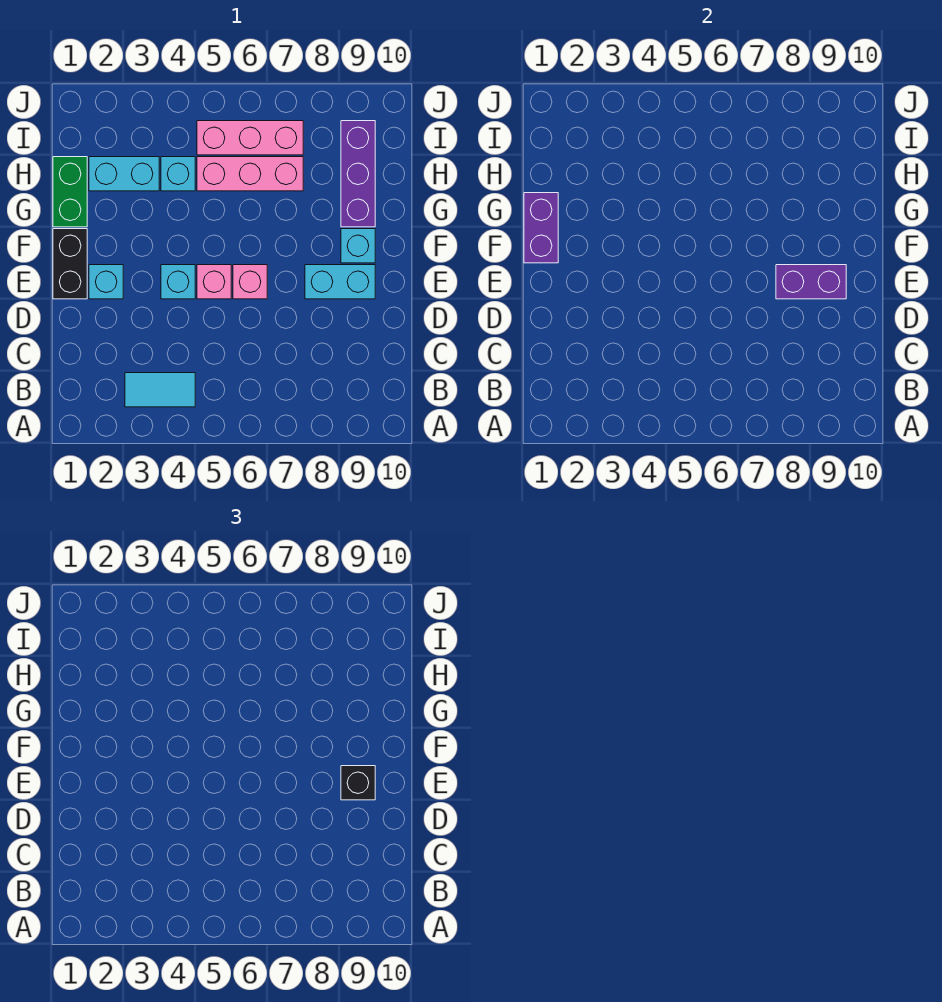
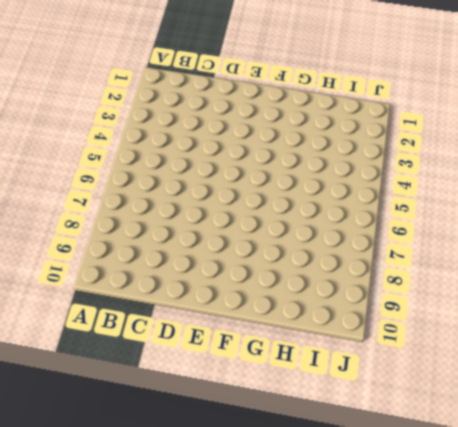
none -> cyan 1x2 tile [125,373,195,407]
none -> black 1x2 brick [53,229,87,299]
none -> cyan 1x1 brick [89,265,123,299]

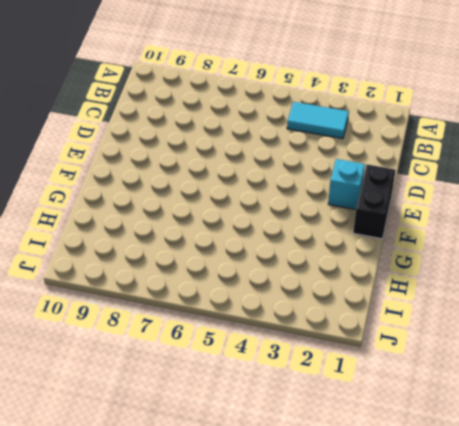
none -> cyan 1x1 brick [161,265,195,299]
none -> pink 1x1 brick [197,265,231,299]
none -> pink 1x1 brick [233,265,267,299]

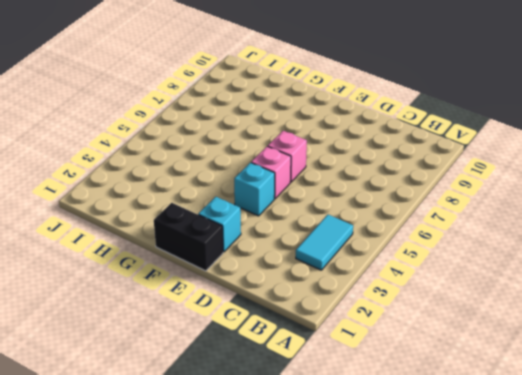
none -> cyan 1x2 brick [305,265,375,299]
none -> cyan 1x1 brick [341,229,375,263]
none -> green 1x2 brick [53,157,87,227]

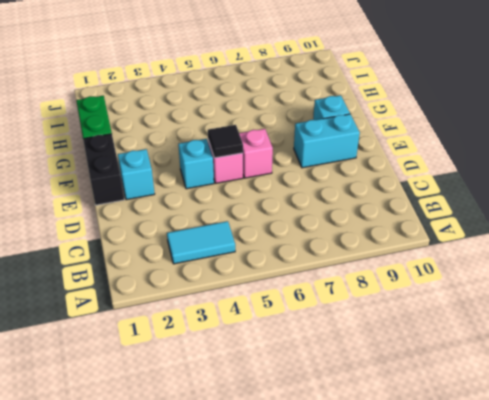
black 1x1 tile [208,125,243,158] -> none
none -> purple 1x3 brick [341,121,375,227]
none -> cyan 1x2 brick [89,157,159,191]
none -> cyan 1x1 brick [161,157,195,191]

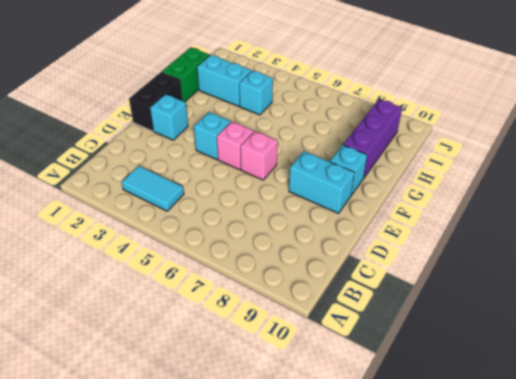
none -> pink 1x3 brick [197,157,303,191]
none -> pink 1x3 brick [197,121,303,155]
none -> purple 1x2 brick [776,265,846,299]

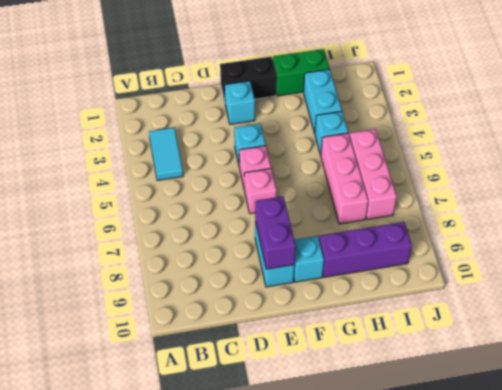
none -> purple 1x2 brick [524,193,558,263]
none -> black 1x1 brick [341,766,375,800]

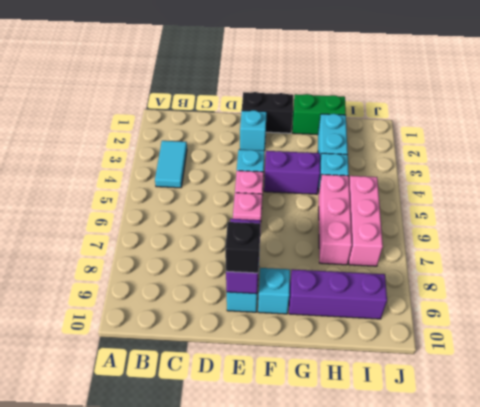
purple 1x2 brick [264,151,320,194] -> purple 1x2 brick moved to [524,193,558,263]

